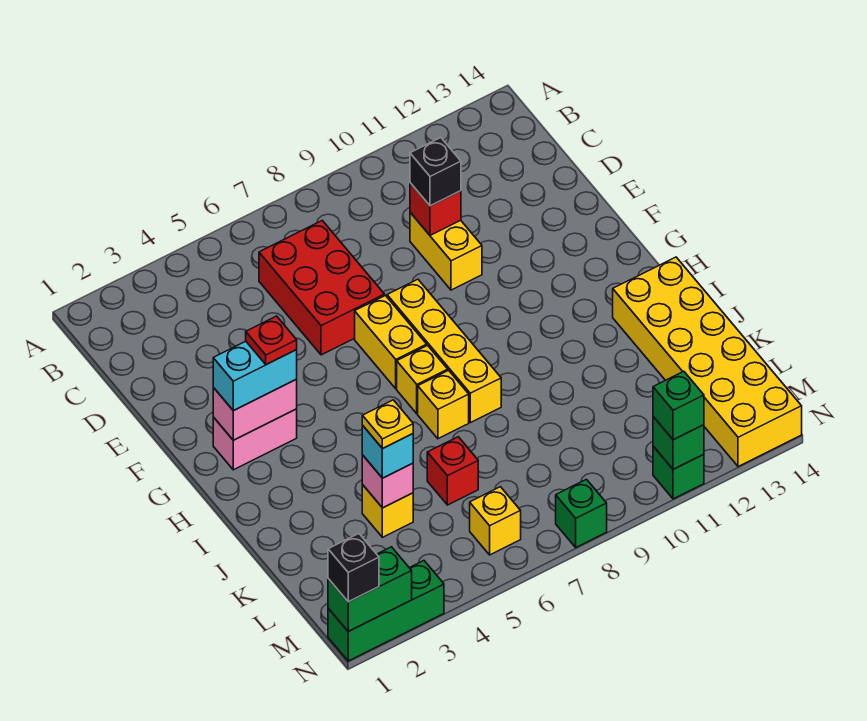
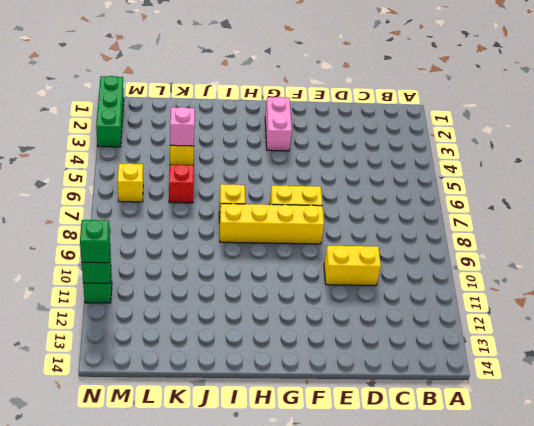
none -> red 2x3 brick [259,221,385,355]
none -> yellow 1x1 brick [397,346,448,414]
none -> yellow 2x6 brick [613,257,802,467]

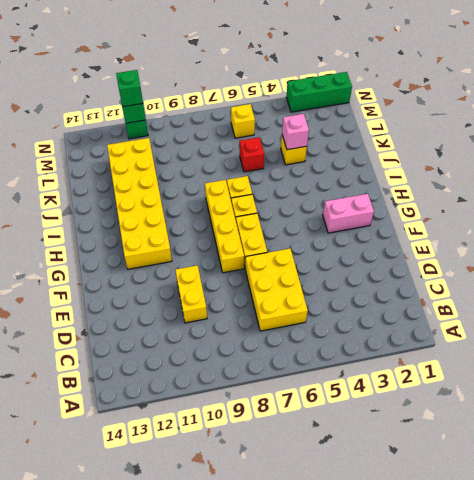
yellow 2x3 brick [245,249,308,331] -> red 2x3 brick [259,221,385,355]
yellow 2x6 brick [107,138,172,269] -> yellow 2x6 brick moved to [613,257,802,467]
none -> green 1x1 brick [556,479,607,547]
none -> red 1x1 brick [410,183,461,235]
none -> pink 1x2 brick [213,379,297,440]

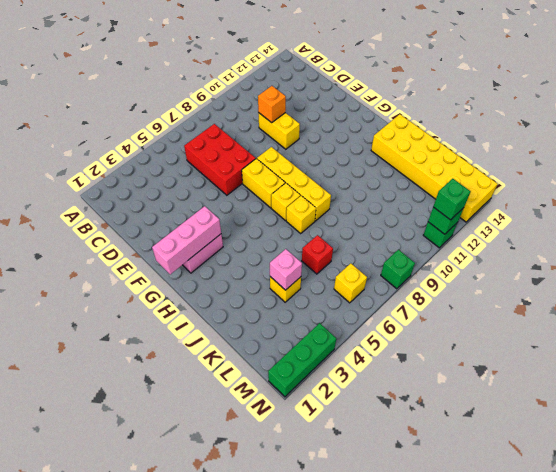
orange 1x1 brick [258,86,286,123] -> red 1x1 brick [410,183,461,235]
pink 1x3 brick [152,206,221,274] -> pink 1x2 brick [213,379,297,440]
none -> green 1x2 brick [328,547,412,631]
none -> black 1x1 brick [410,138,461,206]
none -> cyan 1x2 brick [213,341,297,411]

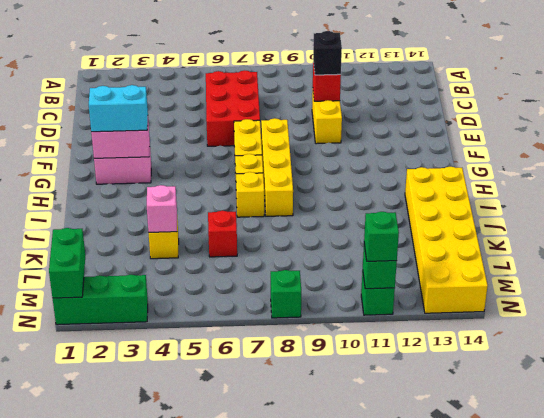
green 1x2 brick [49,228,85,298] -> green 1x2 brick turned to [328,547,412,631]
none -> yellow 1x1 brick [470,487,521,555]
none -> cyan 1x1 brick [362,425,413,478]
none -> black 1x1 brick [328,534,379,602]

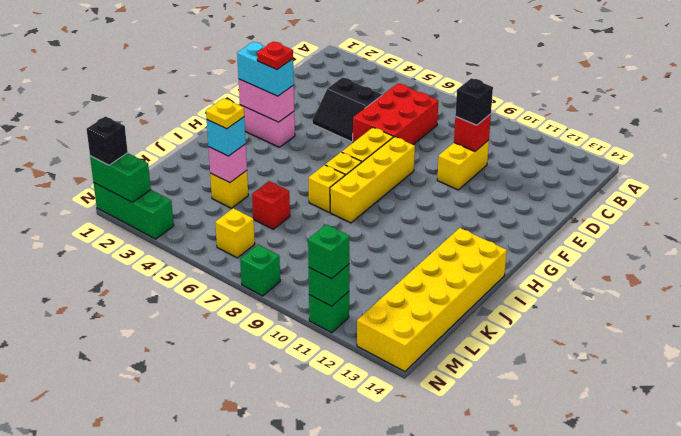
black 2x2 slope [312,77,382,142] -> none

